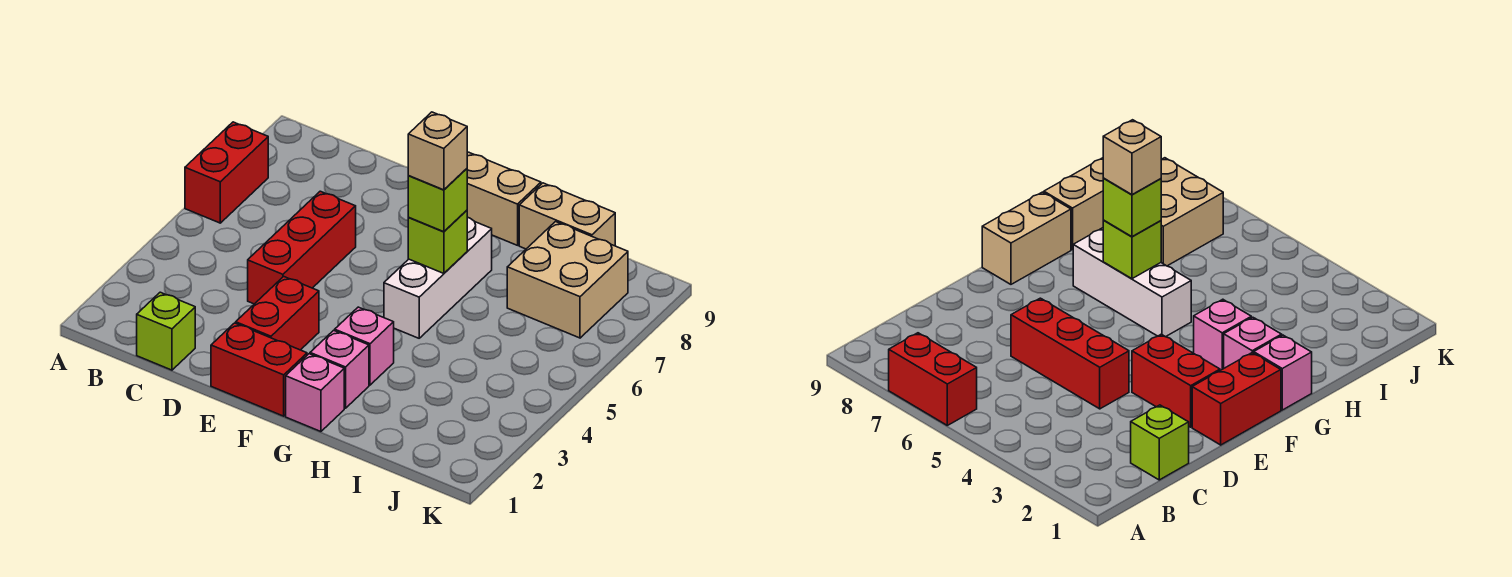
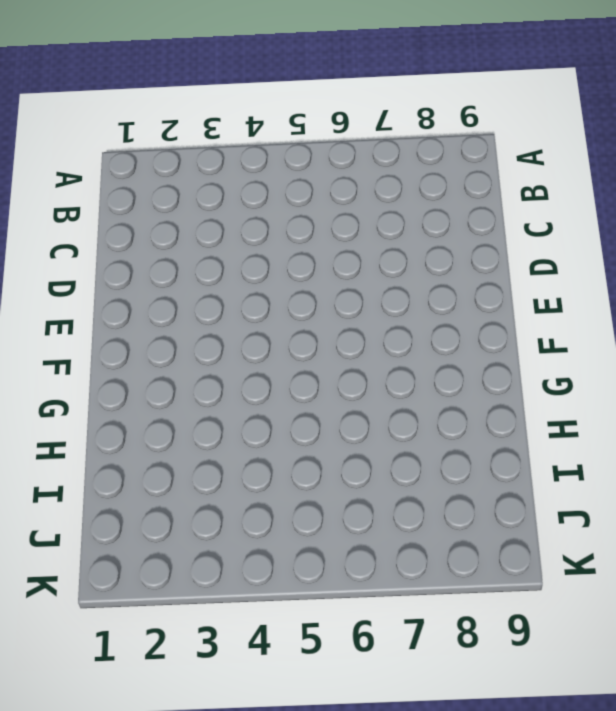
none -> red 1x2 brick [185,122,268,223]
none -> lime 1x1 brick [137,292,195,370]
none -> red 1x3 brick [248,191,356,304]

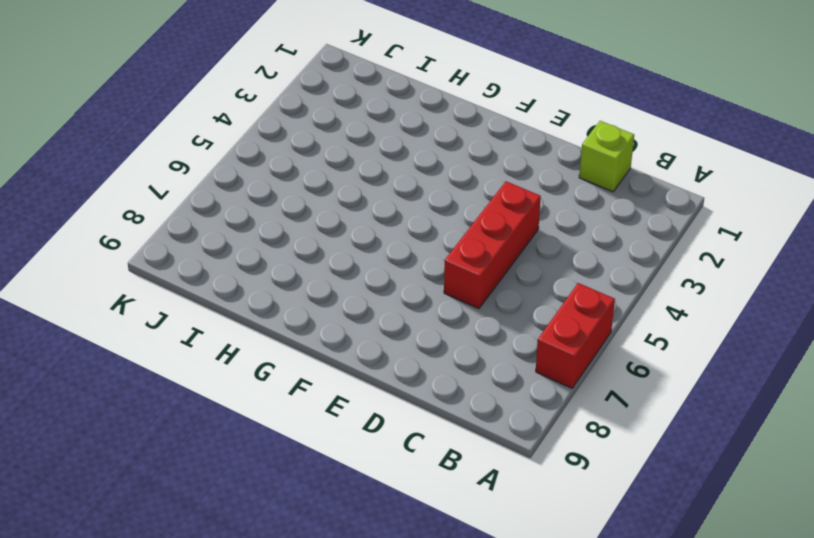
none -> red 1x2 brick [211,323,307,416]
none -> red 1x2 brick [236,276,319,350]
none -> tan 1x2 brick [467,152,541,245]

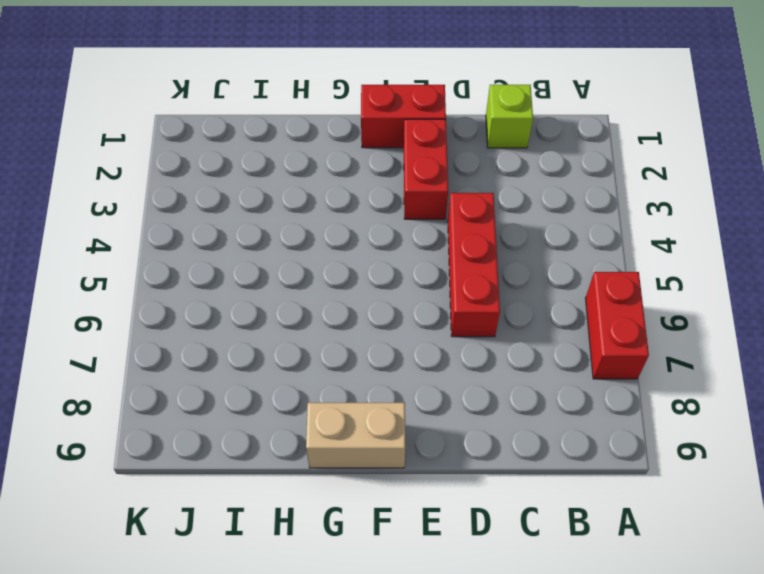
none -> pink 1x1 brick [286,354,344,432]
none -> pink 1x1 brick [310,330,369,408]
none -> pink 1x1 brick [335,307,394,385]

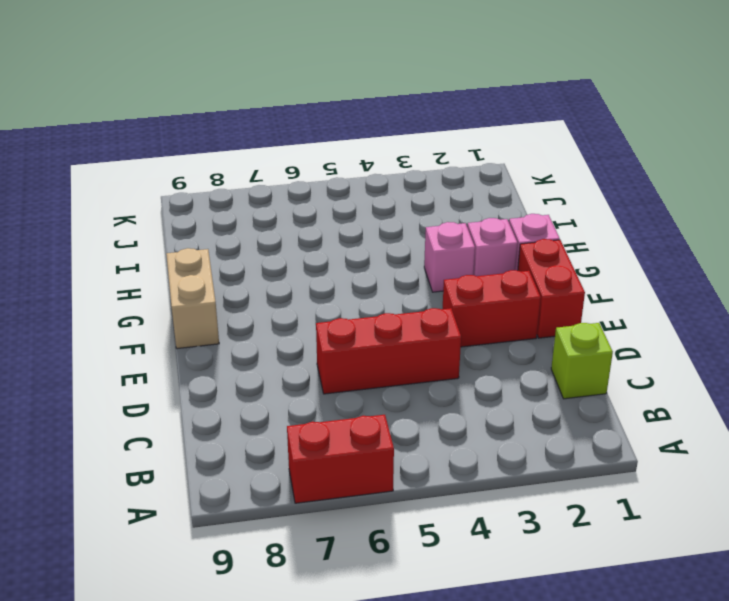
none -> white 1x3 brick [384,218,492,338]
none -> tan 1x2 brick [519,183,615,249]
none -> tan 2x2 brick [507,222,628,338]

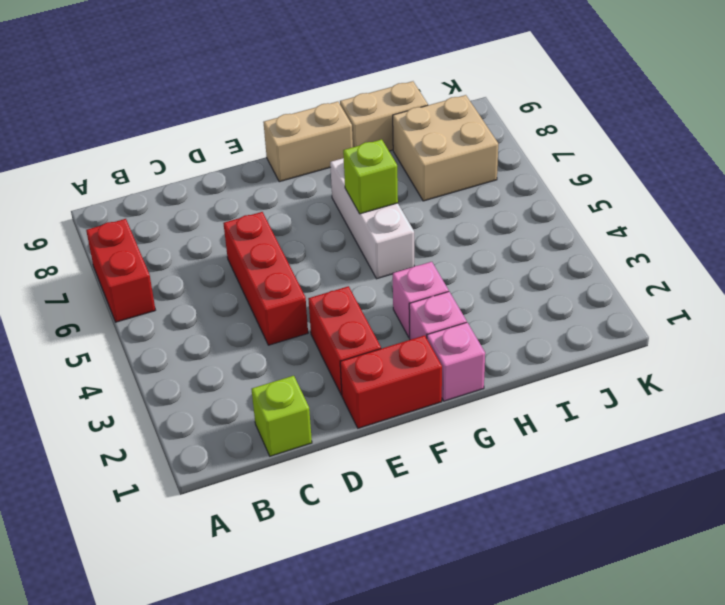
none -> lime 1x1 brick [408,169,467,232]
none -> tan 1x1 brick [408,112,467,190]

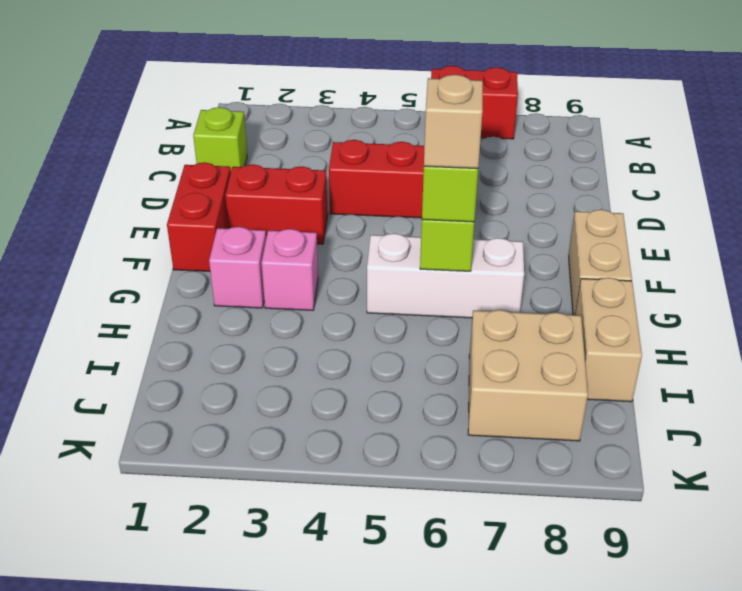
none -> pink 1x1 brick [286,354,344,432]

